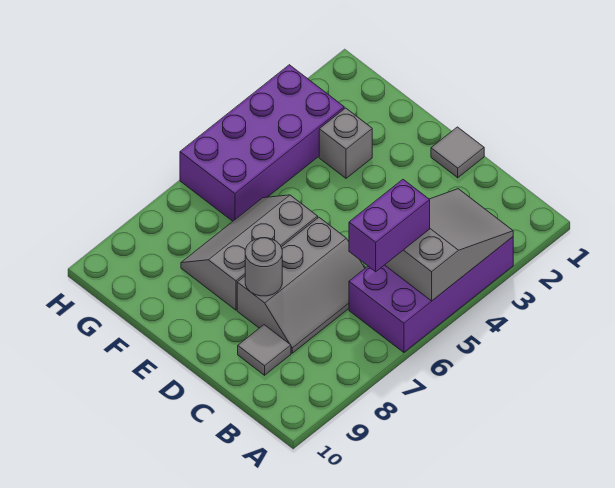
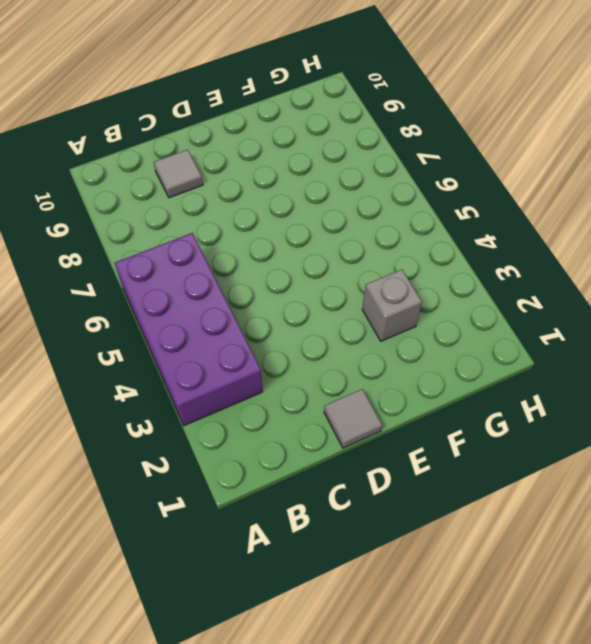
none -> grey 2x3 slope [237,217,365,353]
none -> grey 2x3 slope [181,195,318,310]

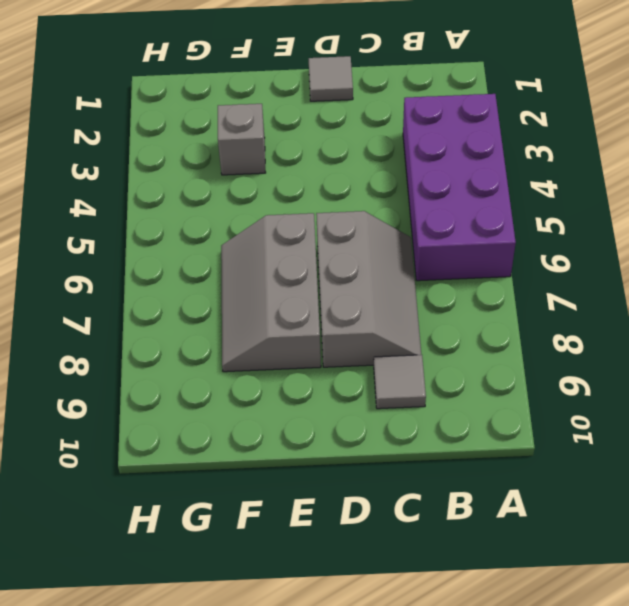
none -> purple 2x4 brick [180,65,344,221]
none -> grey 2x3 slope [385,189,513,301]

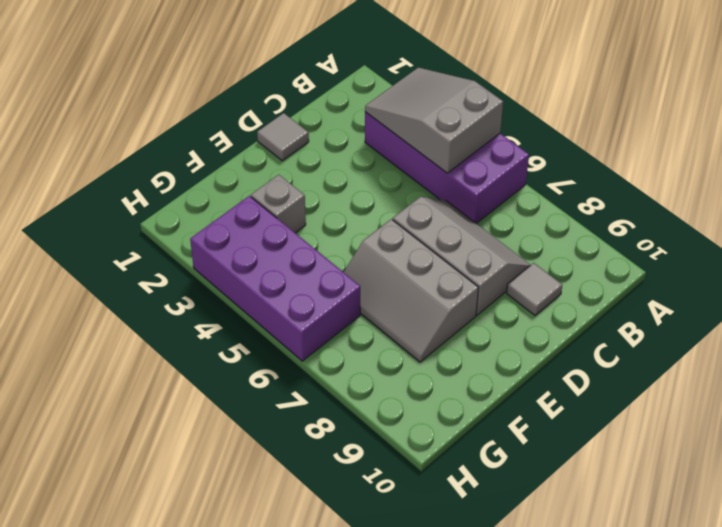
none -> grey 1x1 round brick [245,238,282,296]
none -> purple 1x2 brick [349,180,430,272]

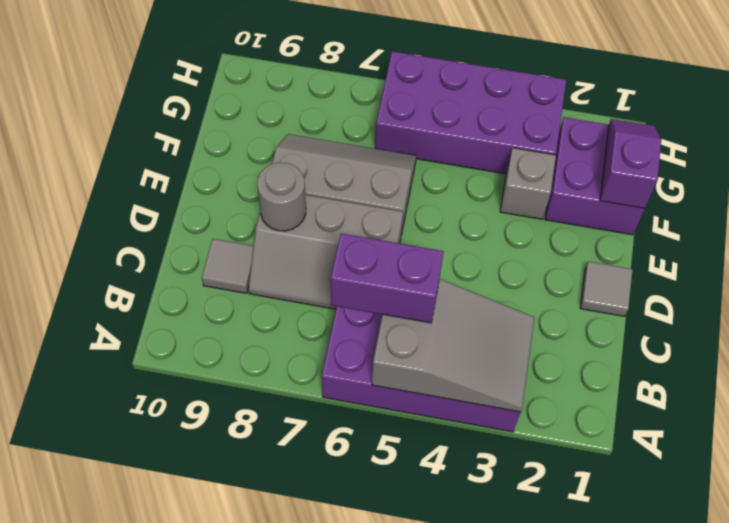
purple 2x2 brick [545,117,645,235] -> none
purple 1x2 slope [600,119,661,208] -> none

